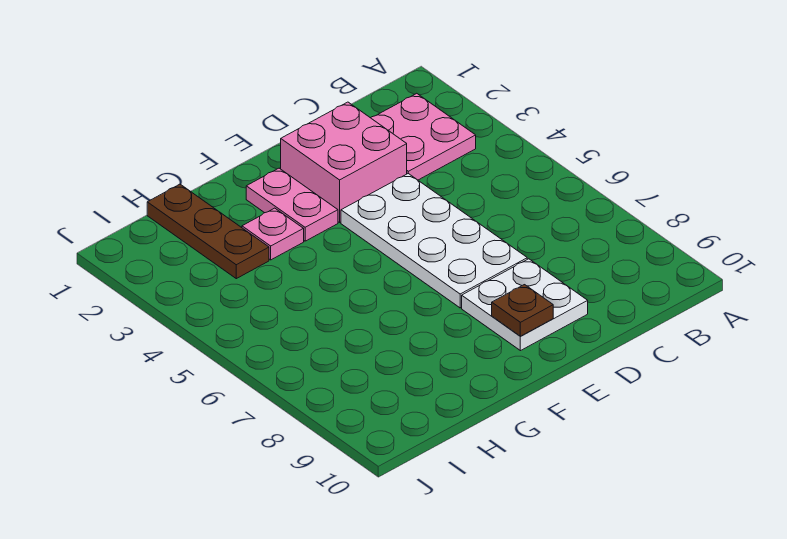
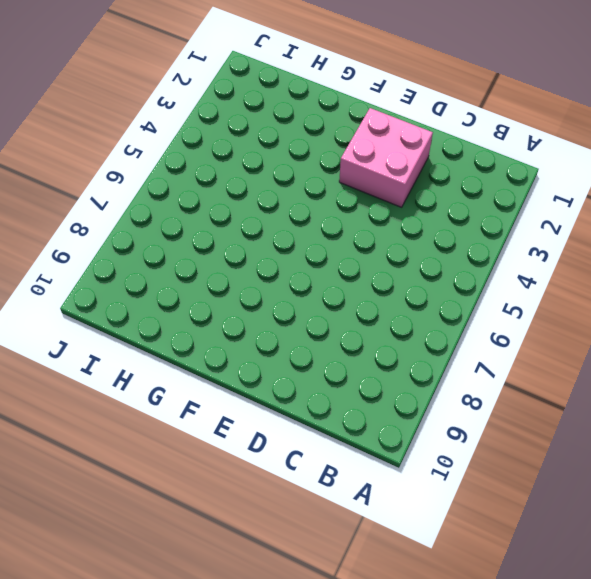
none -> pink 2x2 plate [371,93,476,180]
none -> white 2x4 plate [341,174,527,308]

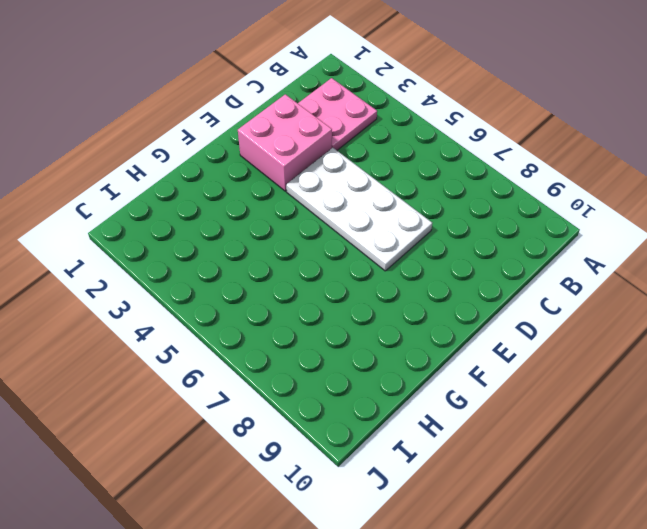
none -> white 2x2 plate [462,259,588,351]
none -> pink 1x2 plate [246,168,338,241]

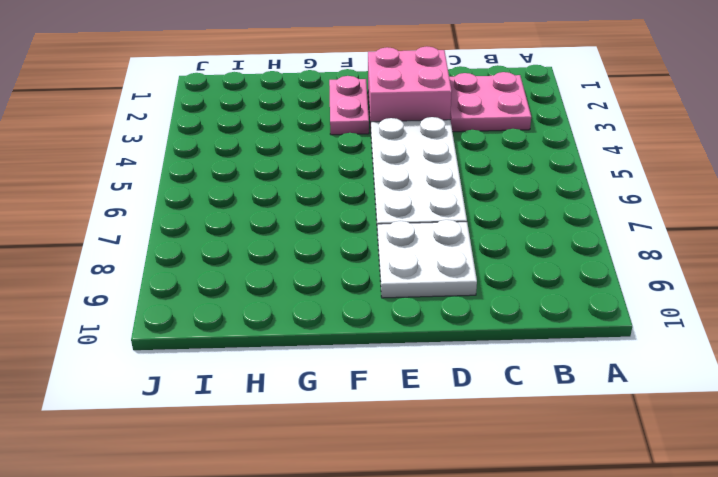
none -> pink 1x1 plate [242,208,304,260]
none -> brown 1x3 plate [147,184,269,279]

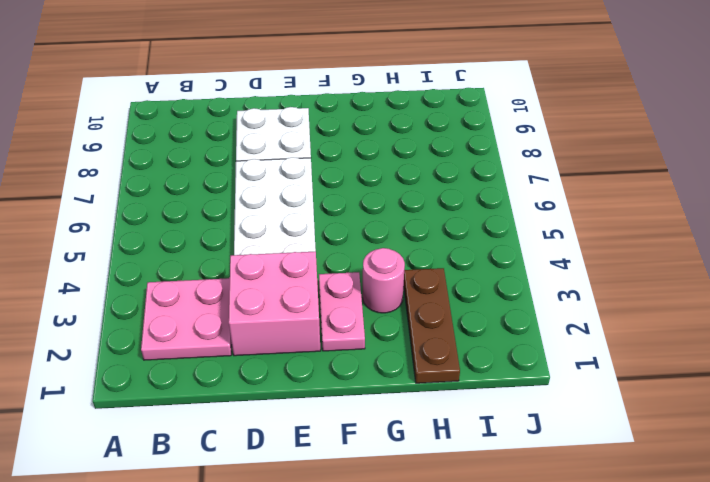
pink 1x1 round brick [363,248,405,313] -> pink 1x1 plate [242,208,304,260]
none -> brown 1x1 plate [492,285,553,336]

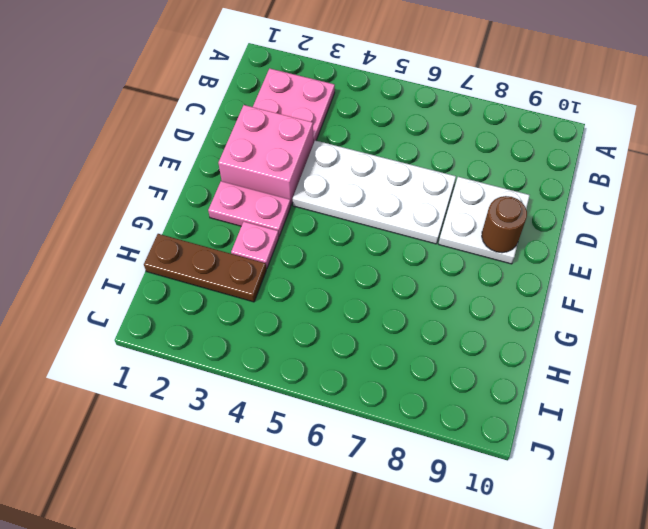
brown 1x1 round brick [482,196,527,253] -> brown 1x1 plate [492,285,553,336]

